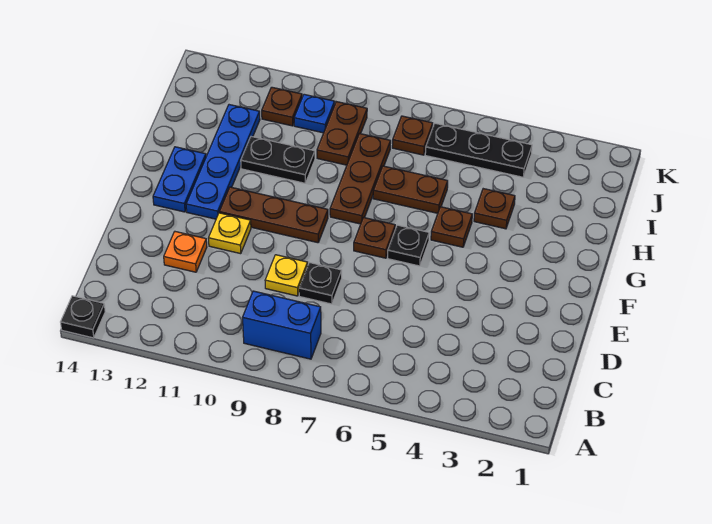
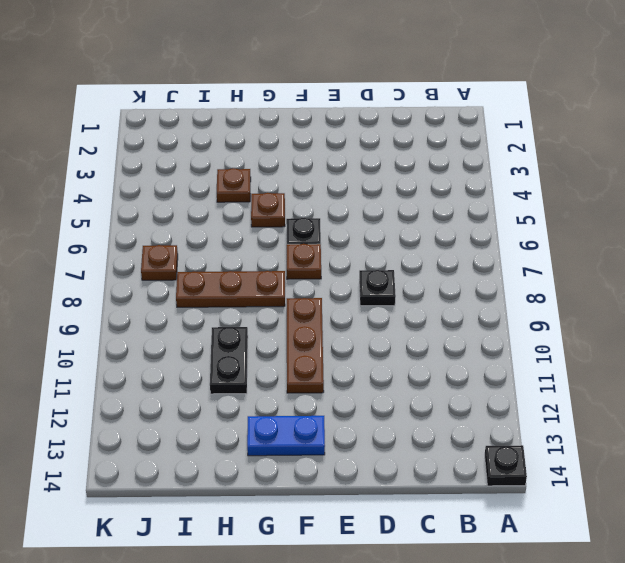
none -> blue 1x2 brick [243,291,321,359]
none -> yellow 1x1 plate [265,255,308,296]
none -> orange 1x1 plate [164,232,207,272]

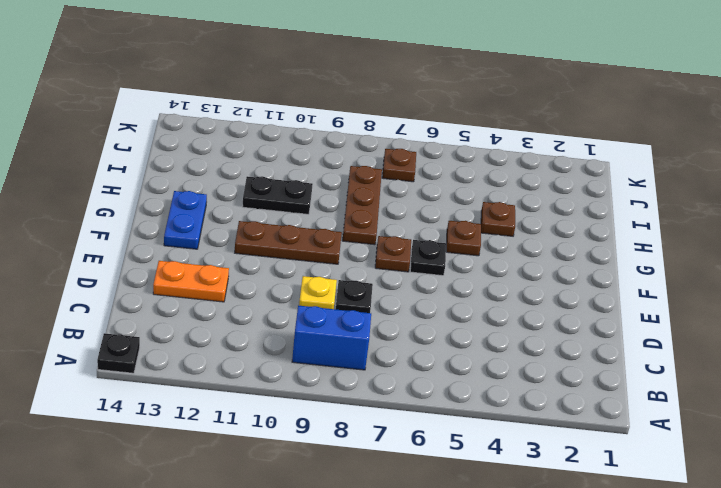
orange 1x2 plate [153,261,229,302] -> orange 1x1 plate [164,232,207,272]
none -> yellow 1x1 plate [208,213,251,254]
none -> blue 1x4 plate [186,105,260,219]
none -> brown 1x2 plate [373,166,448,213]

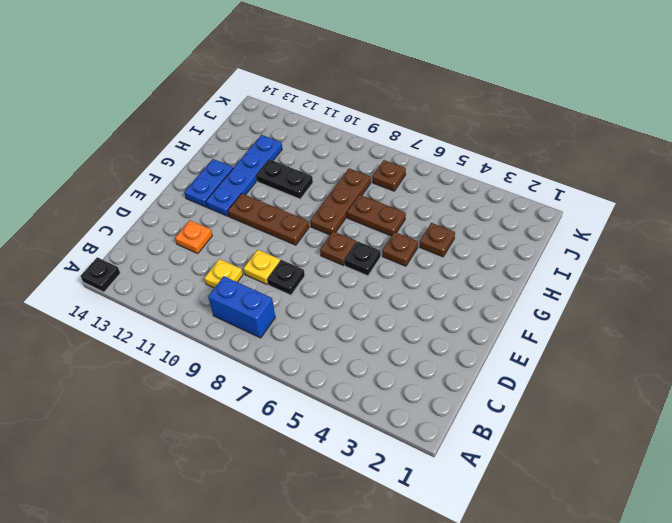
yellow 1x1 plate [204,259,243,288] -> yellow 1x1 plate moved to [208,213,251,254]
none -> brown 1x2 plate [317,102,367,165]
none -> black 1x3 plate [425,123,532,177]
none -> blue 1x1 plate [294,94,335,133]

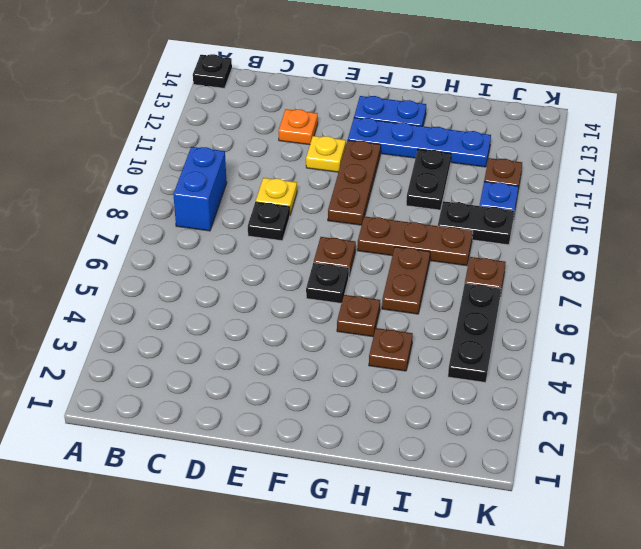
black 1x2 plate [438,201,514,245] -> brown 1x2 plate [317,102,367,165]

